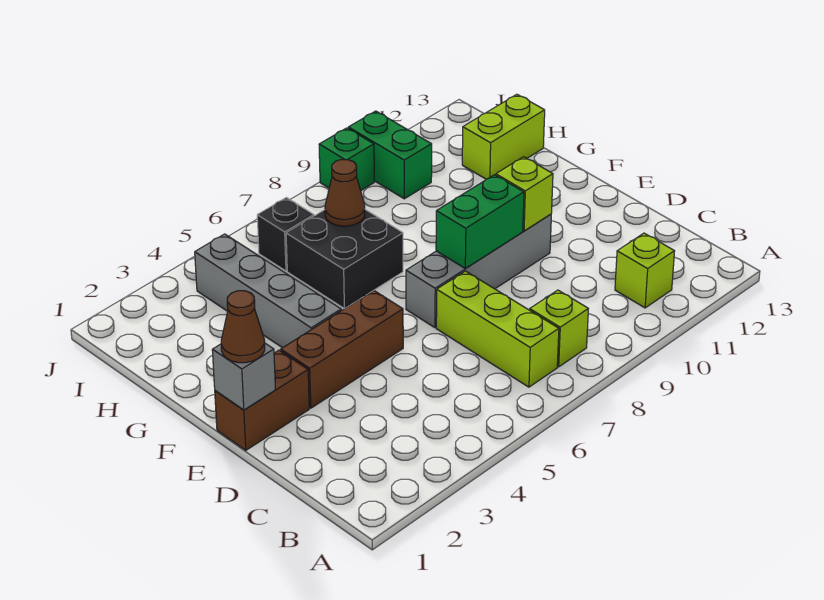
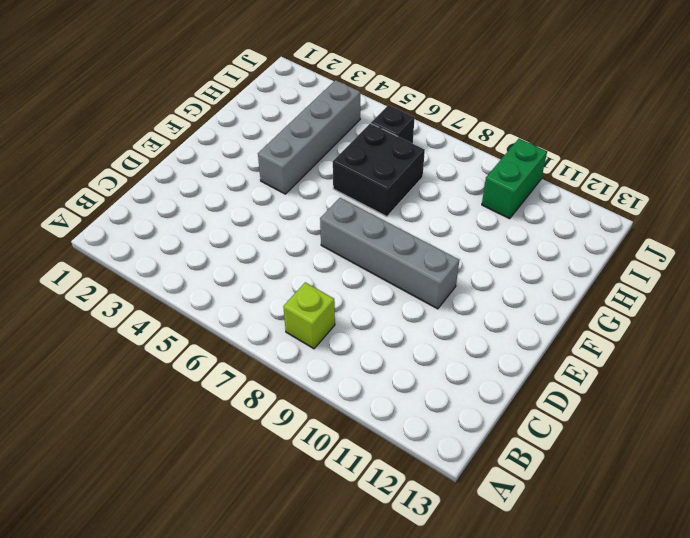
none -> lime 1x3 brick [436,271,559,387]
none -> lime 1x1 brick [615,233,675,308]
none -> brown 1x2 brick [215,350,309,450]

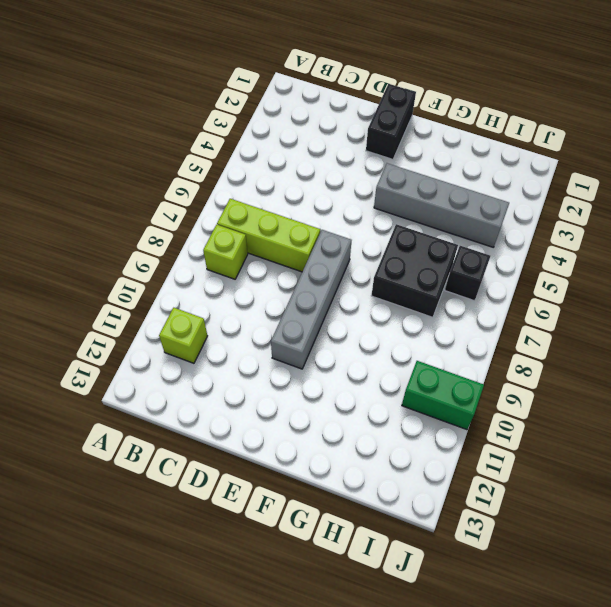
black 1x2 brick [366,84,416,159] -> brown 1x2 brick [215,350,309,450]
none -> brown 1x3 brick [281,290,403,408]
none -> lime 1x2 brick [462,94,545,179]
none -> green 1x1 brick [319,128,374,191]

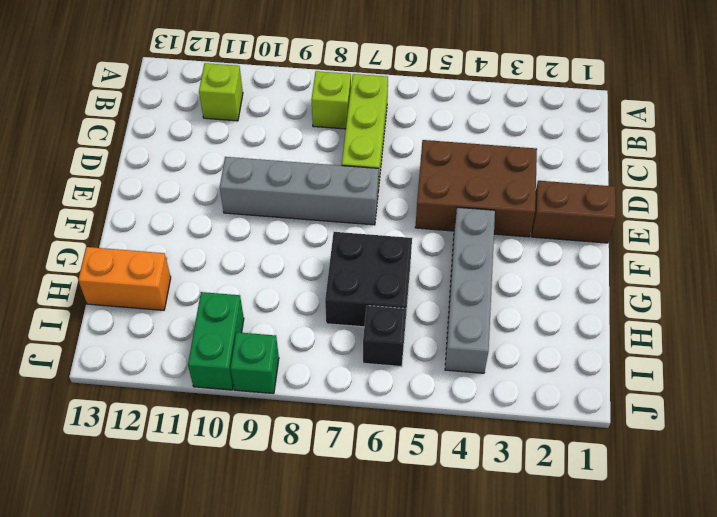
brown 2x3 brick [415,140,537,237] -> brown 1x3 brick [281,290,403,408]
orange 1x2 brick [78,247,171,310] -> lime 1x2 brick [462,94,545,179]
none -> grey 1x1 brick [212,343,275,410]
none -> green 1x2 brick [436,175,524,269]
none -> lime 1x1 brick [496,157,553,231]

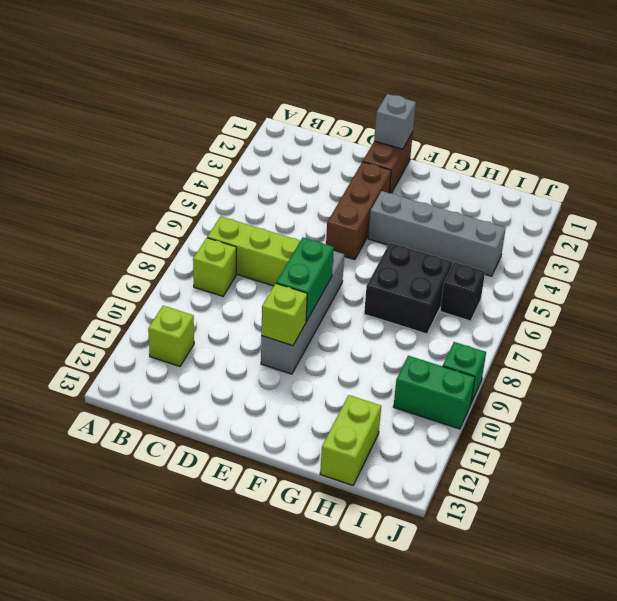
none -> brown 1x1 cone [325,160,365,226]
none -> brown 1x1 cone [221,291,265,363]

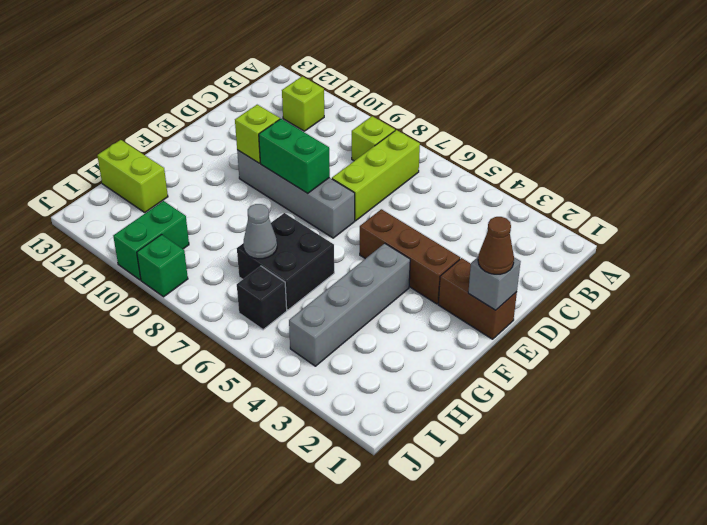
grey 1x1 cone [244,204,277,259] -> brown 1x1 cone [325,160,365,226]

